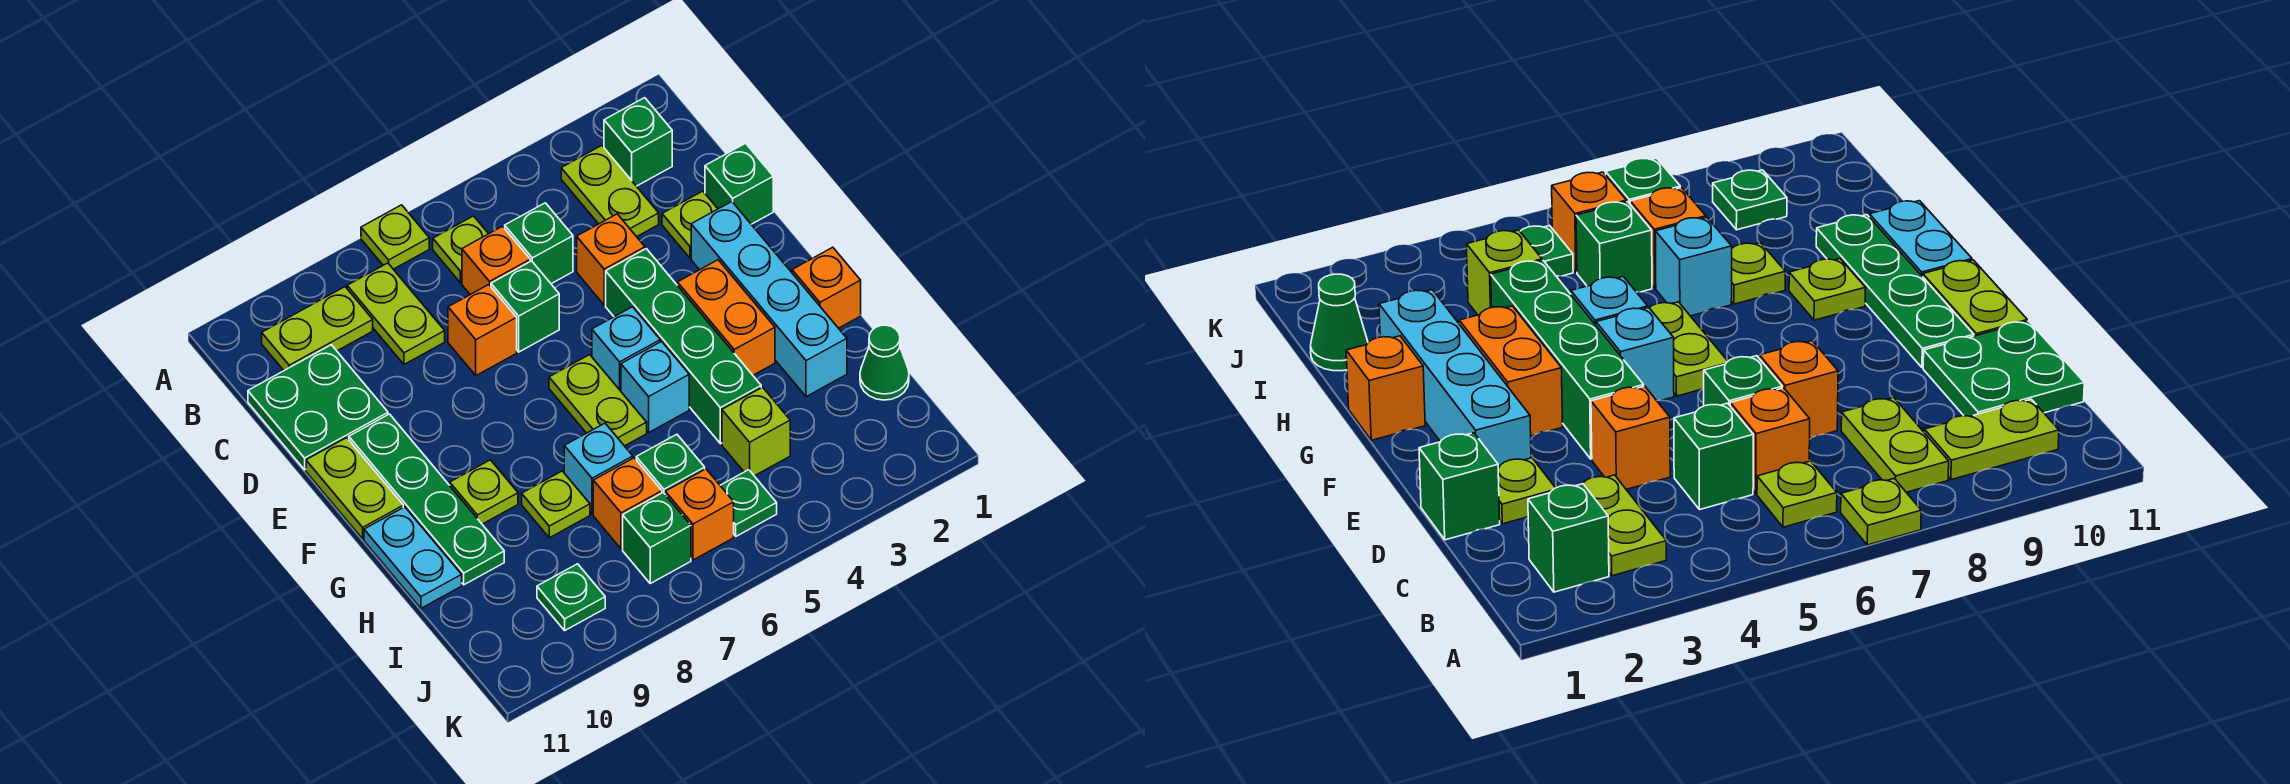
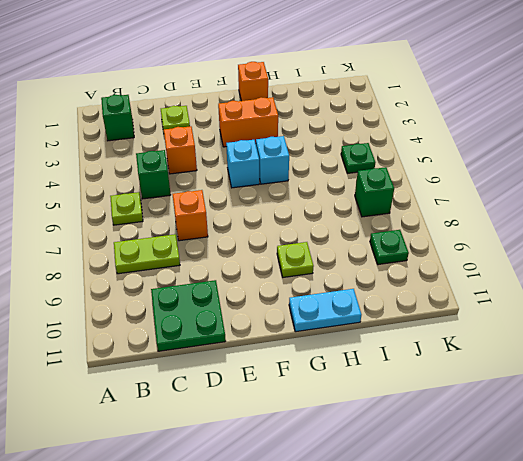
none -> lime 1x1 plate [361,205,429,269]
none -> lime 1x2 plate [561,146,659,237]
none -> lime 1x2 plate [262,287,373,370]
none -> orange 1x1 brick [462,226,530,295]

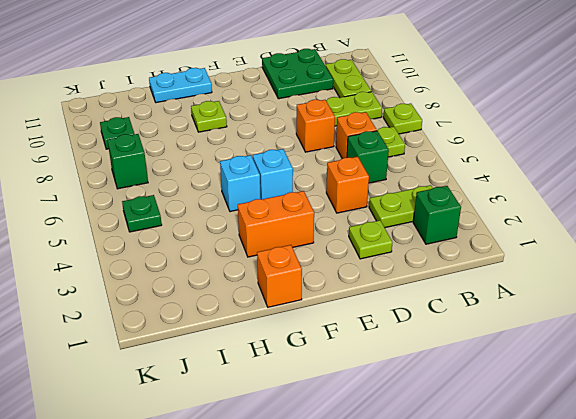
none -> green 1x1 brick [705,143,773,224]
none -> green 1x1 brick [491,261,559,352]
none -> cyan 1x4 brick [691,202,847,397]
none -> green 1x4 brick [606,249,761,444]

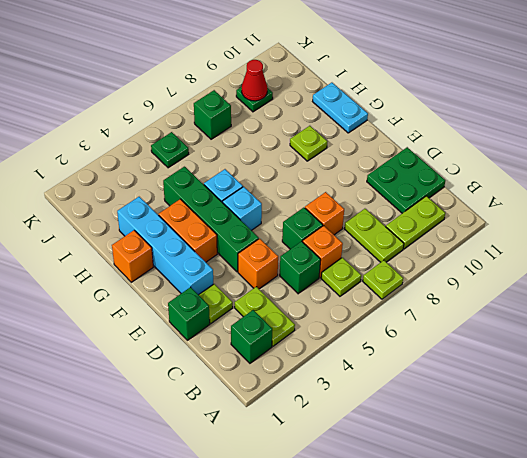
red 1x1 cone [242,60,267,101] -> none
none -> green 1x4 plate [349,414,504,585]
none -> lime 1x2 plate [306,438,403,539]
none -> lime 1x2 plate [549,355,647,446]
none -> cyan 1x1 brick [564,423,633,514]

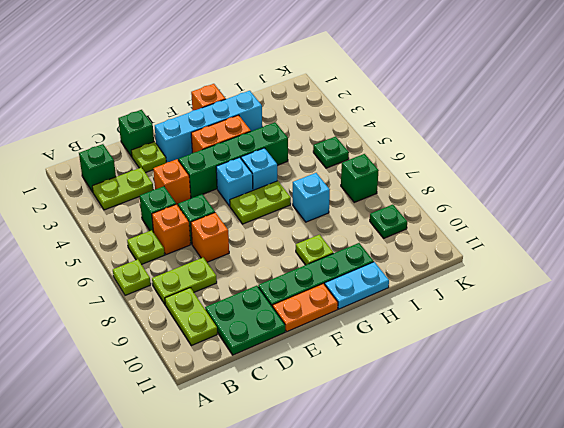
orange 1x2 plate [273,283,338,332] -> lime 1x2 plate [306,438,403,539]
none -> lime 1x1 plate [522,471,590,538]
none -> green 1x1 cone [860,325,909,400]
none -> lime 1x1 brick [722,387,790,476]
none -> green 1x1 brick [636,434,705,494]

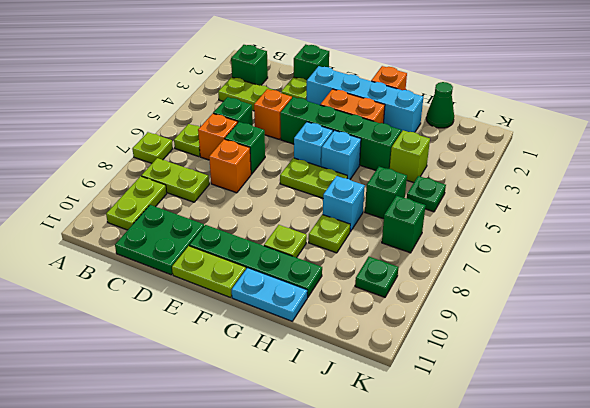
none -> orange 1x1 brick [593,458,662,549]
none -> orange 1x1 brick [665,469,734,560]

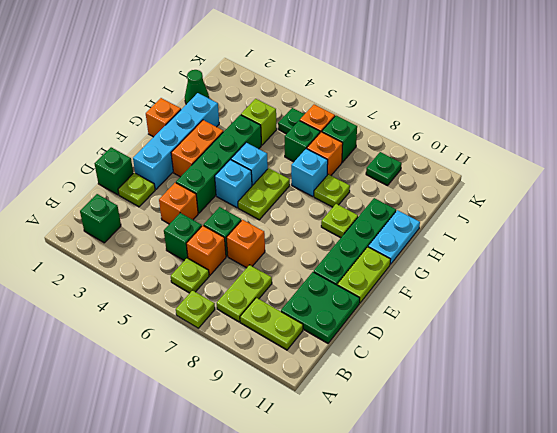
none -> lime 1x2 plate [561,146,659,237]

